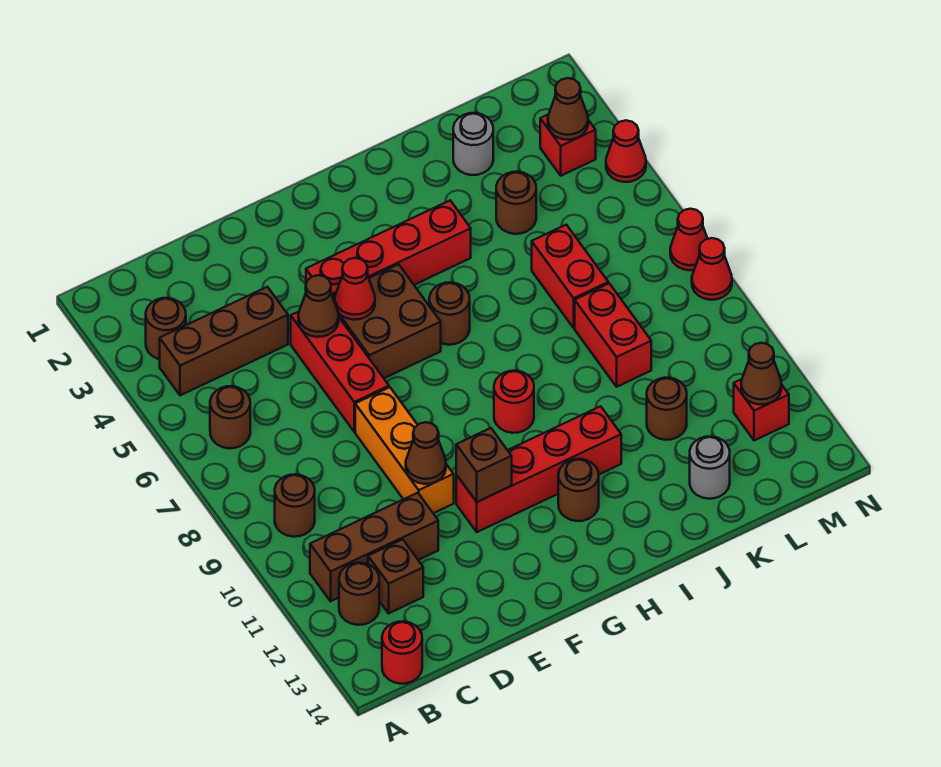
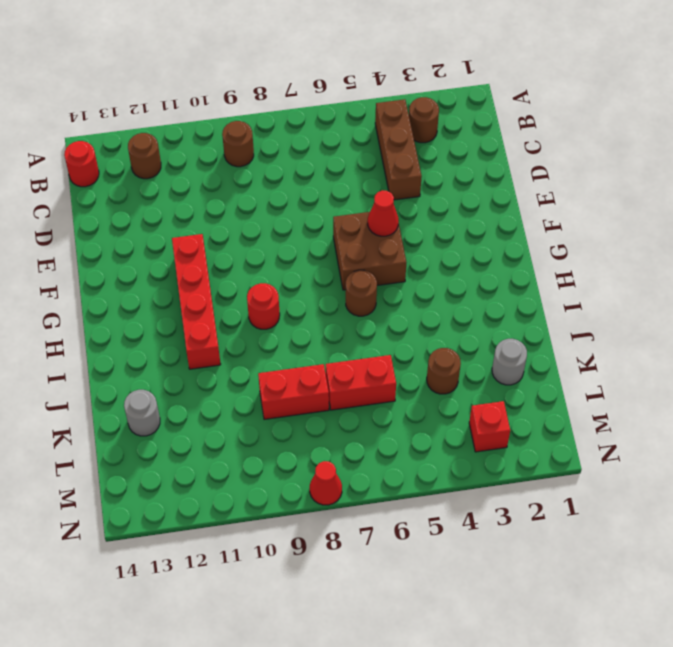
none -> brown 1x1 round brick [210,386,250,448]
none -> brown 1x3 brick [310,493,438,601]
none -> brown 1x1 brick [368,539,423,613]
none -> red 1x3 brick [291,312,389,432]

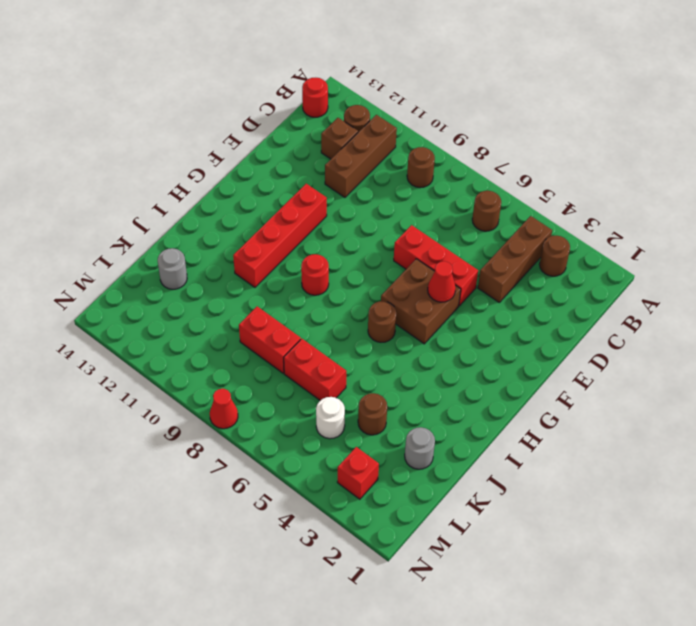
white 1x1 round brick [316,397,345,439] -> none
none -> orange 1x3 brick [355,387,454,513]
none -> red 1x4 brick [306,201,471,296]
none -> brown 1x1 round brick [558,459,599,521]
none -> brown 1x1 round brick [647,378,687,440]

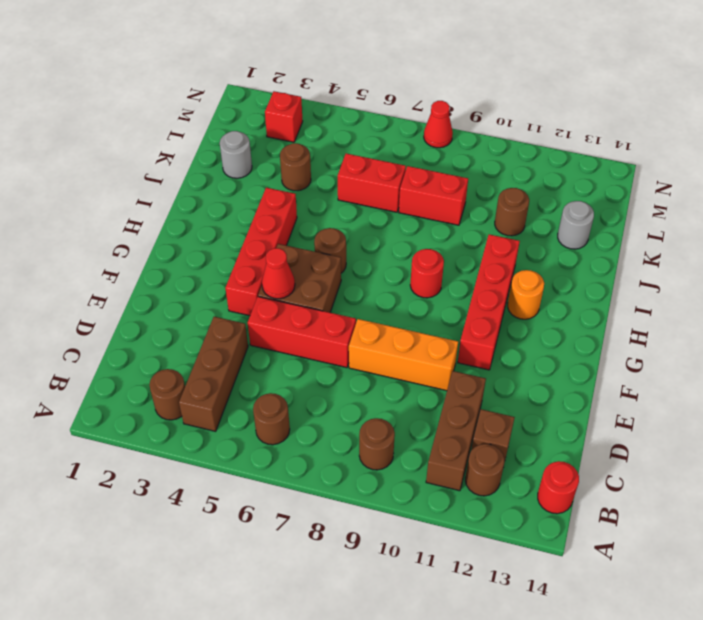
orange 1x1 round brick [508,270,544,319] -> brown 1x1 round brick [558,459,599,521]
none -> red 1x1 brick [734,379,789,441]
none -> red 1x1 cone [606,120,646,182]
none -> red 1x1 cone [670,209,708,270]
none -> brown 1x1 cone [298,275,339,337]

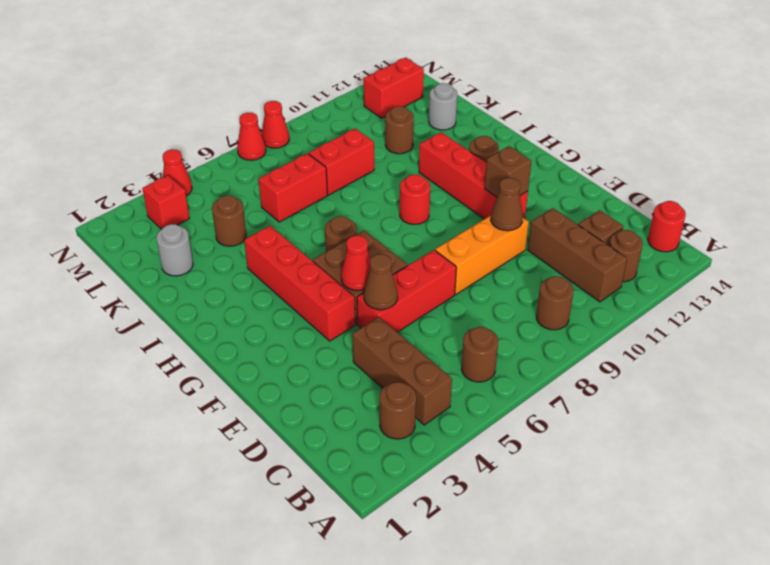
red 1x2 brick [364,58,424,118] -> red 1x1 brick [734,379,789,441]
none -> brown 1x1 cone [548,78,588,140]
none -> brown 1x1 cone [741,343,781,404]

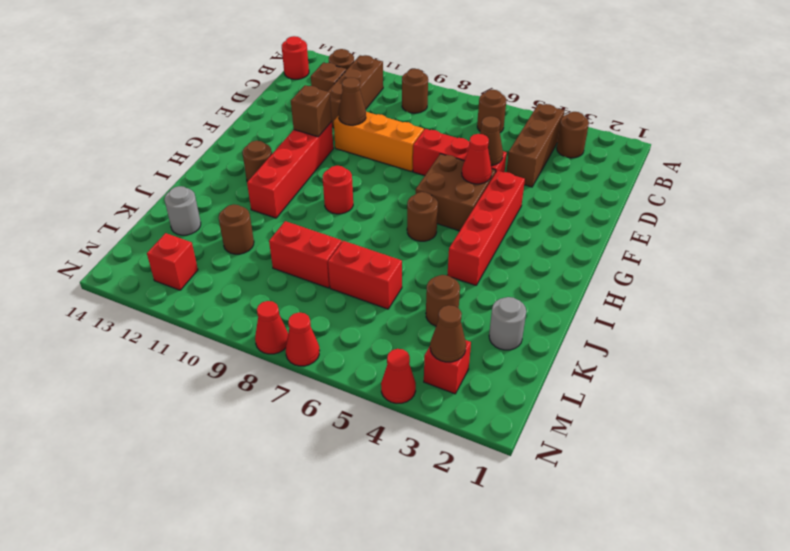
none -> brown 1x1 cone [741,343,781,404]

